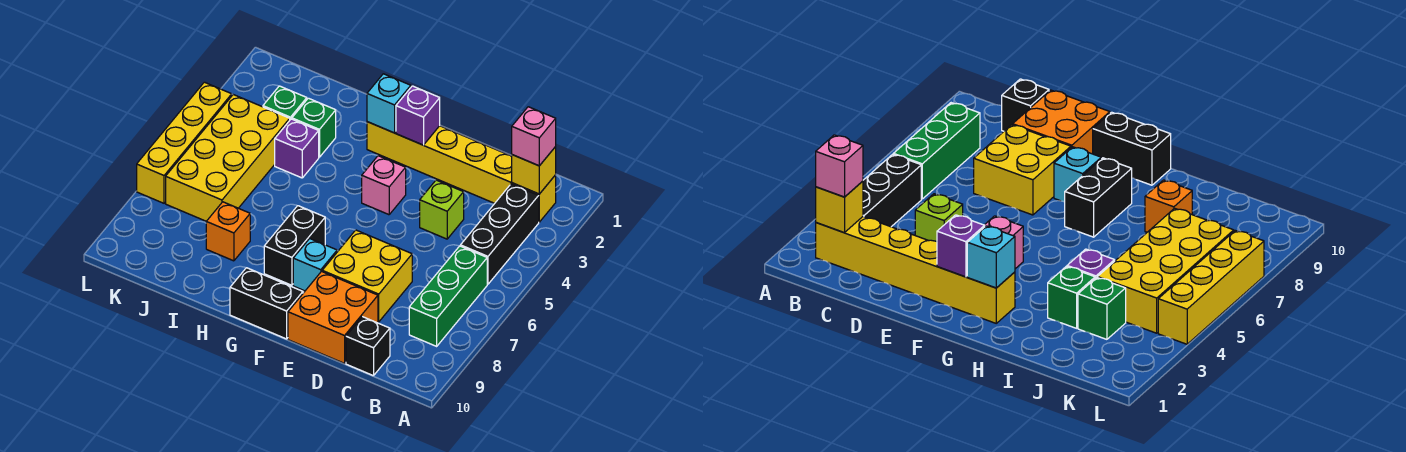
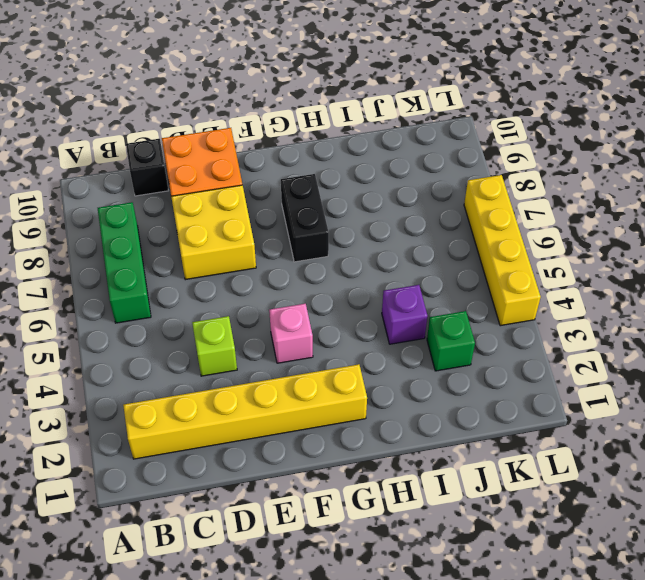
none -> black 1x3 brick [460,184,539,284]
none -> cyan 1x1 brick [293,239,337,291]
none -> black 1x2 brick [230,268,303,339]

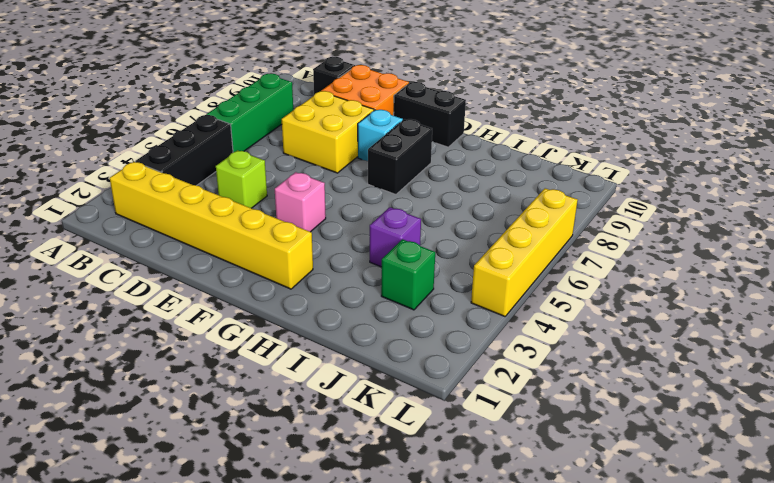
none -> green 1x1 brick [292,98,336,157]
none -> orange 1x1 brick [206,202,250,261]
none -> yellow 2x4 brick [166,95,290,221]

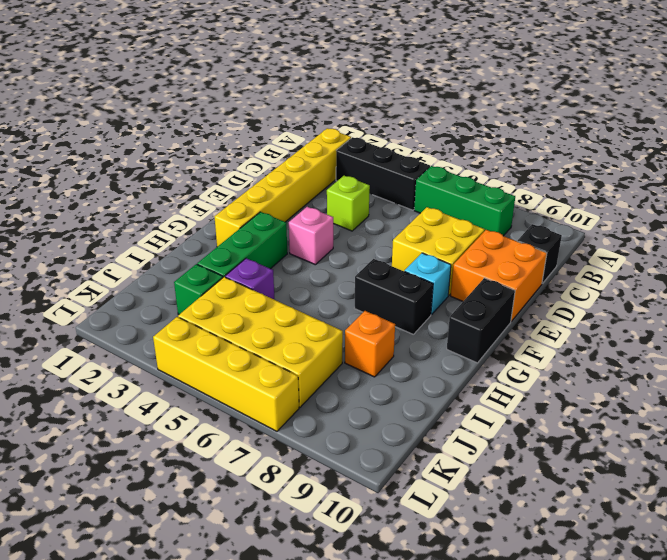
green 1x3 brick [197,212,287,277] -> green 1x1 brick [292,98,336,157]
none -> yellow 1x1 brick [512,147,556,194]
none -> purple 1x1 brick [396,86,440,145]
none -> cyan 1x1 brick [367,74,411,133]

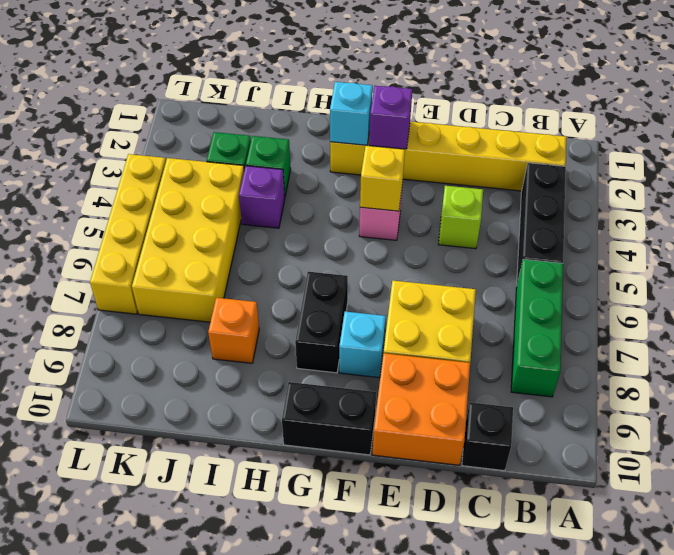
yellow 1x1 brick [360,146,405,211] -> yellow 1x1 brick moved to [512,147,556,194]
none -> pink 1x1 brick [512,107,556,166]

